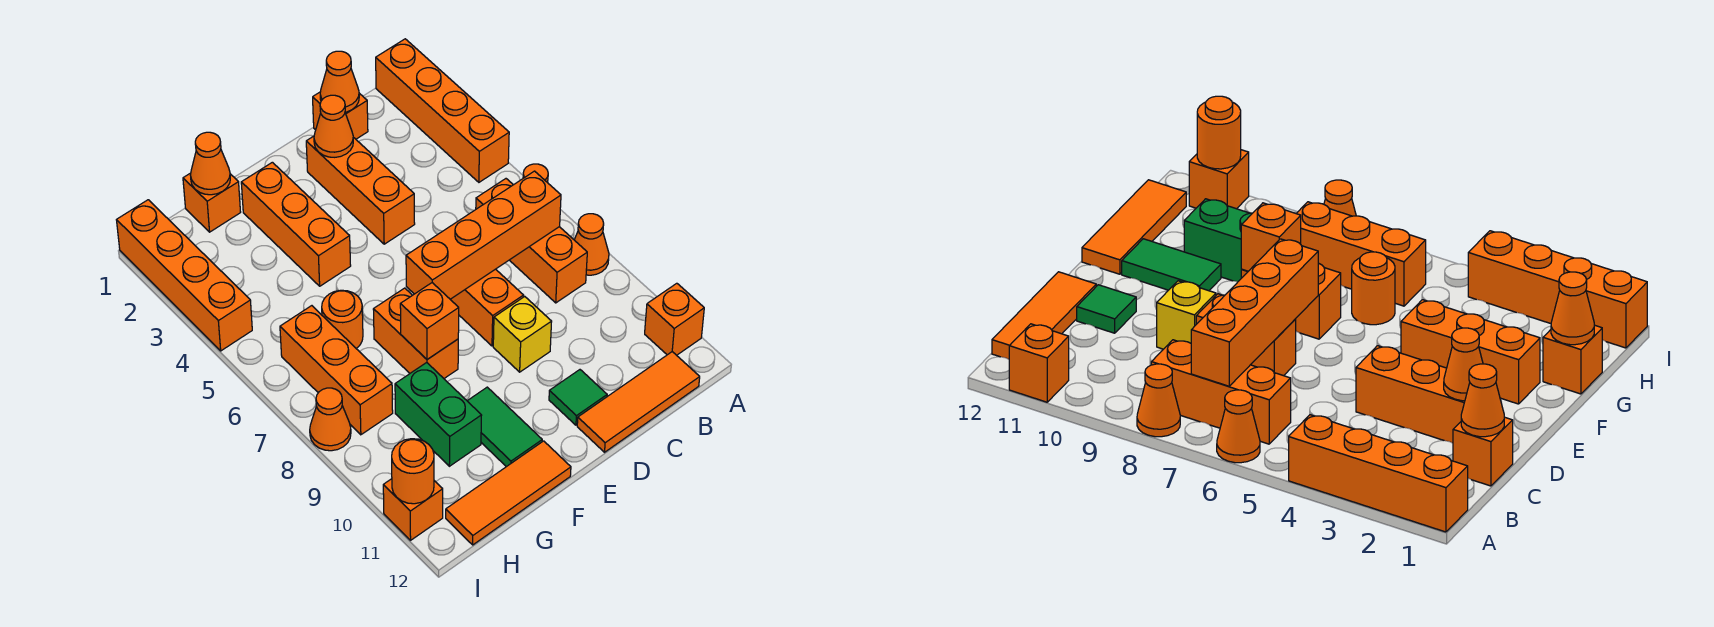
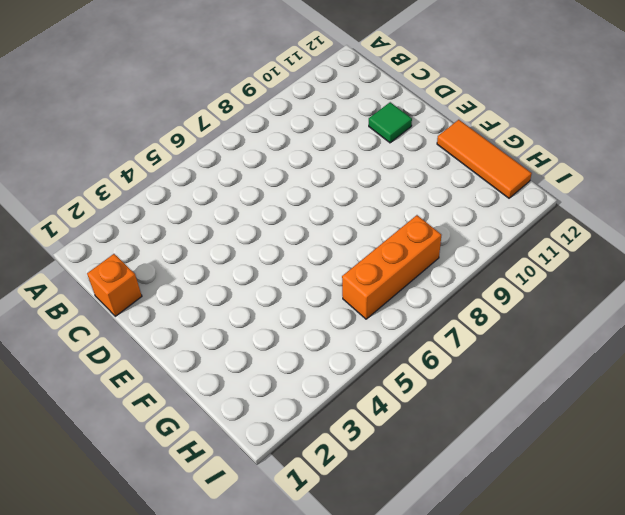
none -> orange 1x4 brick [376,39,509,182]
none -> orange 1x1 cone [1217,390,1260,463]
none -> orange 1x1 cone [574,214,609,275]

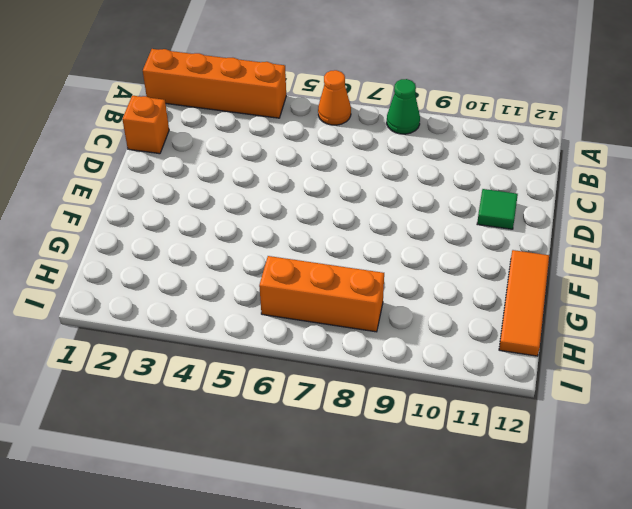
green 1x1 cone [387,79,420,134] -> orange 1x1 cone [574,214,609,275]
none -> orange 1x1 brick [645,283,704,355]
none -> orange 1x3 brick [476,179,587,303]
none -> orange 1x3 tile [577,352,700,452]

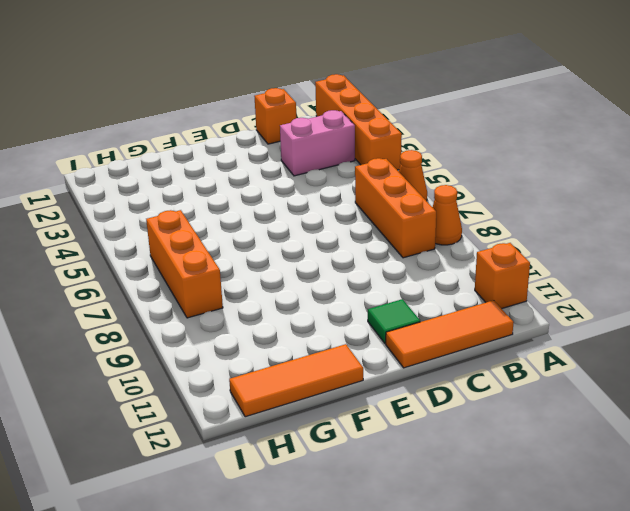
pink 1x2 brick [280,110,355,176] -> none
none -> orange 1x3 brick [306,136,415,244]
none -> orange 1x2 brick [450,269,524,346]
none -> yellow 1x1 brick [493,297,552,372]

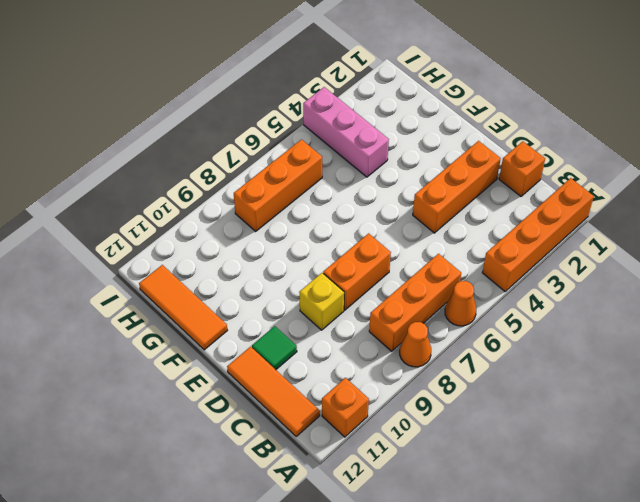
pink 1x3 brick [303,87,389,177] -> orange 1x4 brick [117,200,252,351]
none -> orange 1x3 brick [241,162,351,286]
none -> orange 1x2 brick [373,288,458,378]
none -> green 1x2 tile [468,387,542,467]

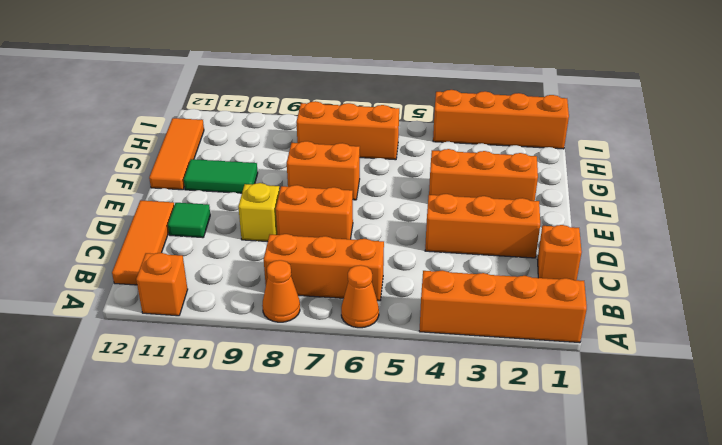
none -> orange 1x1 brick [183,173,241,232]
none -> orange 1x1 round brick [322,290,363,348]
none -> green 1x2 brick [395,363,482,466]

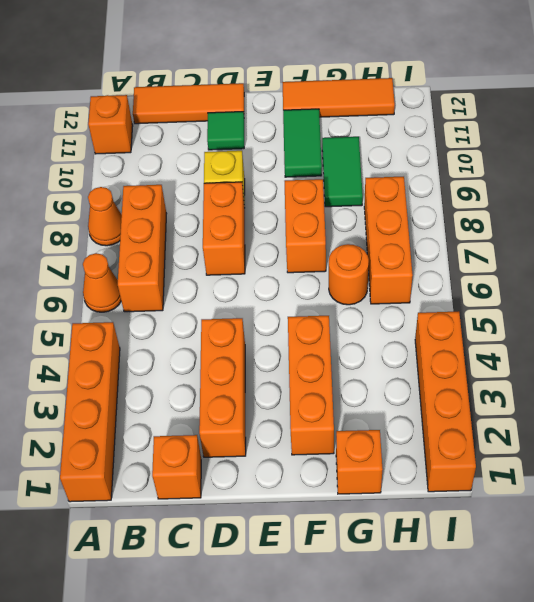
green 1x2 tile [322,137,363,207] -> green 1x2 brick [395,363,482,466]
none -> orange 1x1 cone [310,388,351,451]
none -> orange 1x1 brick [383,479,443,540]
none -> orange 1x4 brick [406,171,561,299]

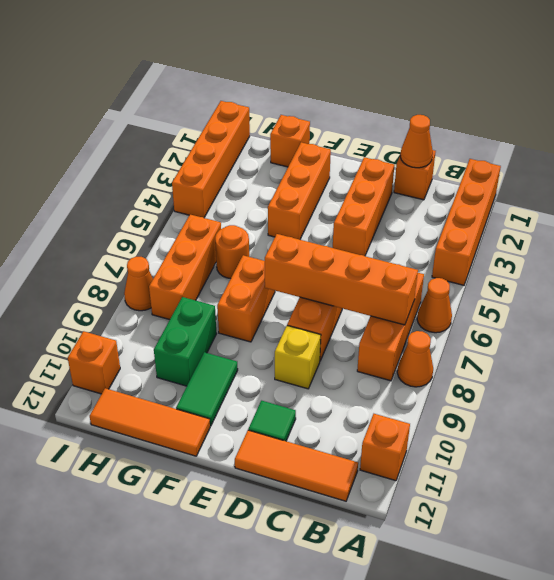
none -> orange 1x1 cone [314,95,353,157]
none -> orange 1x1 brick [400,283,459,359]
none -> orange 1x1 cone [190,132,230,195]

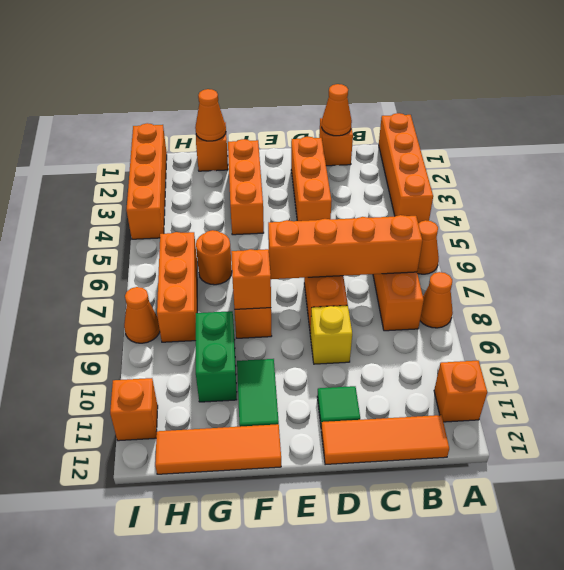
none -> orange 1x1 cone [314,95,353,157]
none -> orange 1x1 round brick [392,439,434,504]

